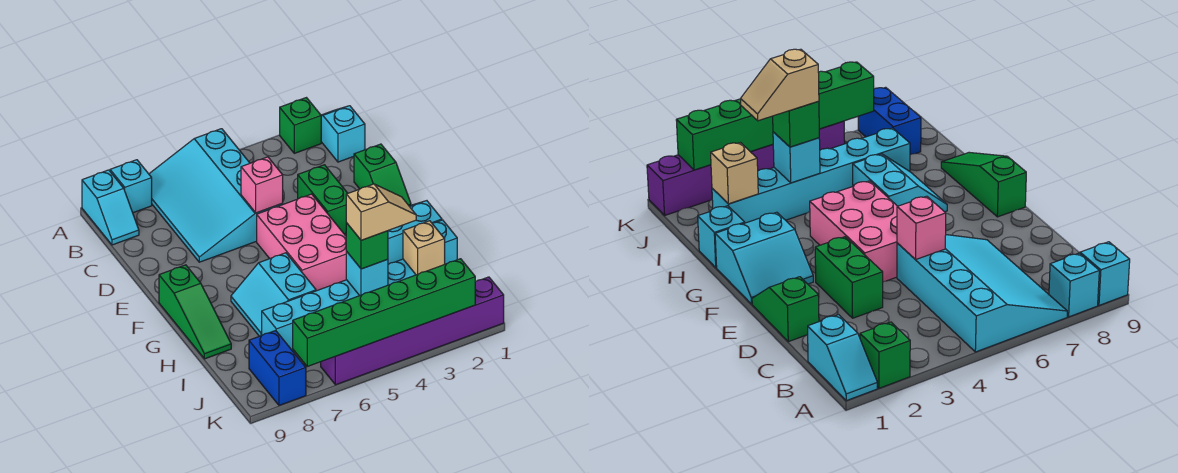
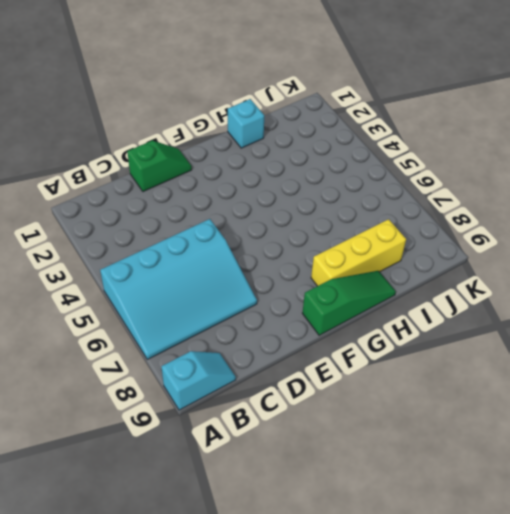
yellow 1x3 brick [311,219,406,286] -> none
none -> cyan 1x2 slope [321,106,365,162]
none -> green 1x1 brick [280,98,321,153]
none -> cyan 1x1 brick [110,160,152,213]

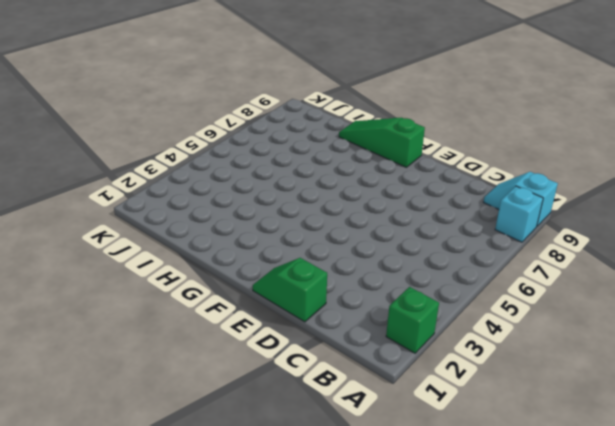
none -> cyan 1x2 slope [321,106,365,162]
none -> cyan 3x4 slope [149,129,283,262]
none -> green 1x2 brick [298,165,348,234]

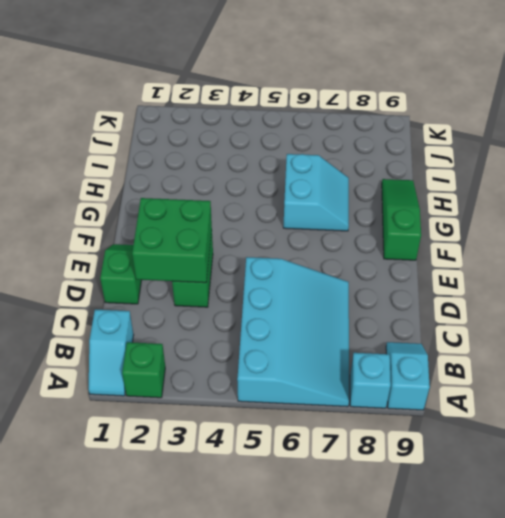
green 2x2 brick [132,198,212,283] -> none
none -> pink 2x3 brick [257,194,347,291]
none -> cyan 2x2 slope [388,201,442,264]
none -> cyan 1x1 brick [432,220,457,264]

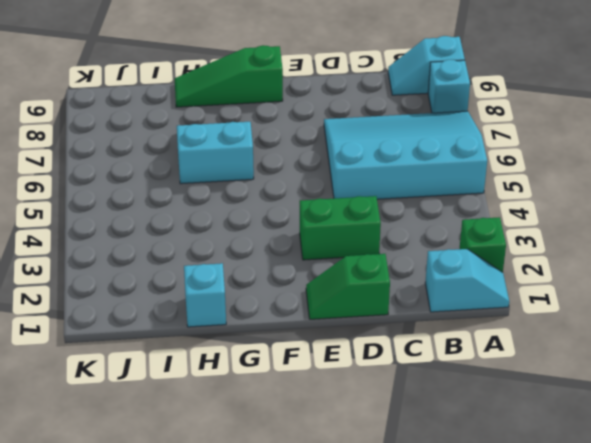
none -> pink 2x3 brick [257,194,347,291]
none -> cyan 2x2 slope [388,201,442,264]
none -> cyan 1x6 brick [262,259,416,351]

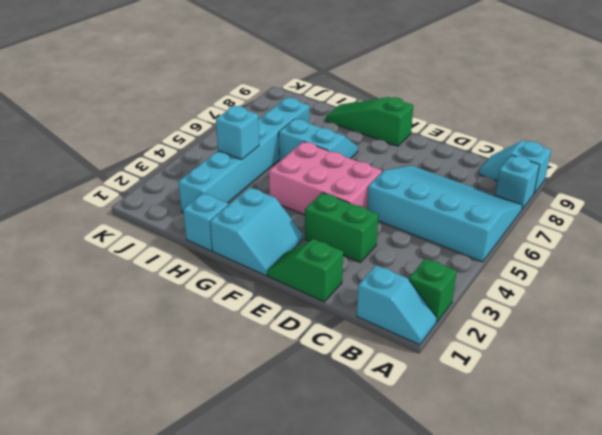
none -> blue 1x2 brick [249,330,306,405]
none -> purple 1x6 brick [321,277,504,385]
none -> pink 1x1 brick [241,157,283,213]

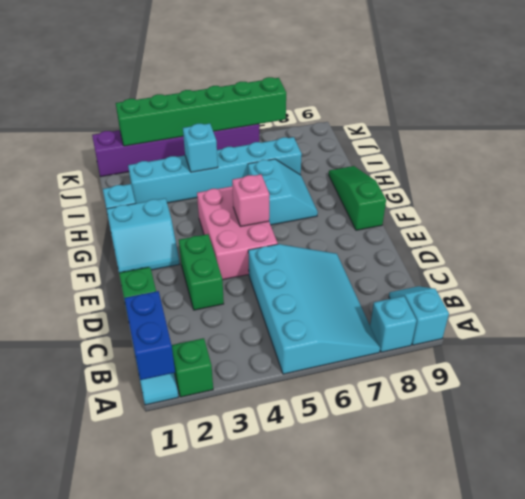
blue 1x2 brick [124,291,175,380] -> blue 1x2 brick moved to [249,330,306,405]
pink 1x1 brick [232,174,269,227] -> pink 1x1 brick moved to [241,157,283,213]
none -> tan 1x1 brick [403,221,445,275]
none -> green 1x1 brick [346,223,388,269]
none -> tan 1x2 slope [346,184,416,240]

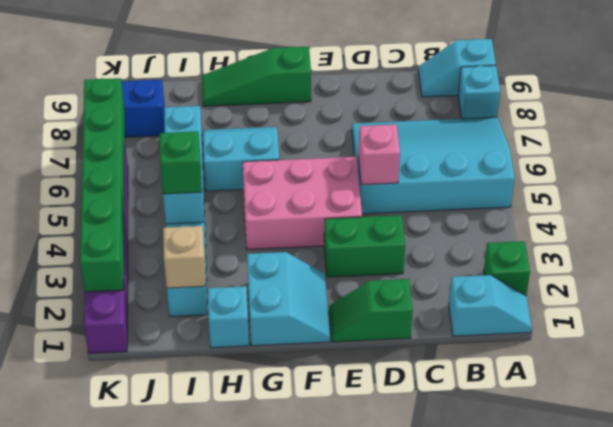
none -> tan 1x2 slope [346,184,416,240]

